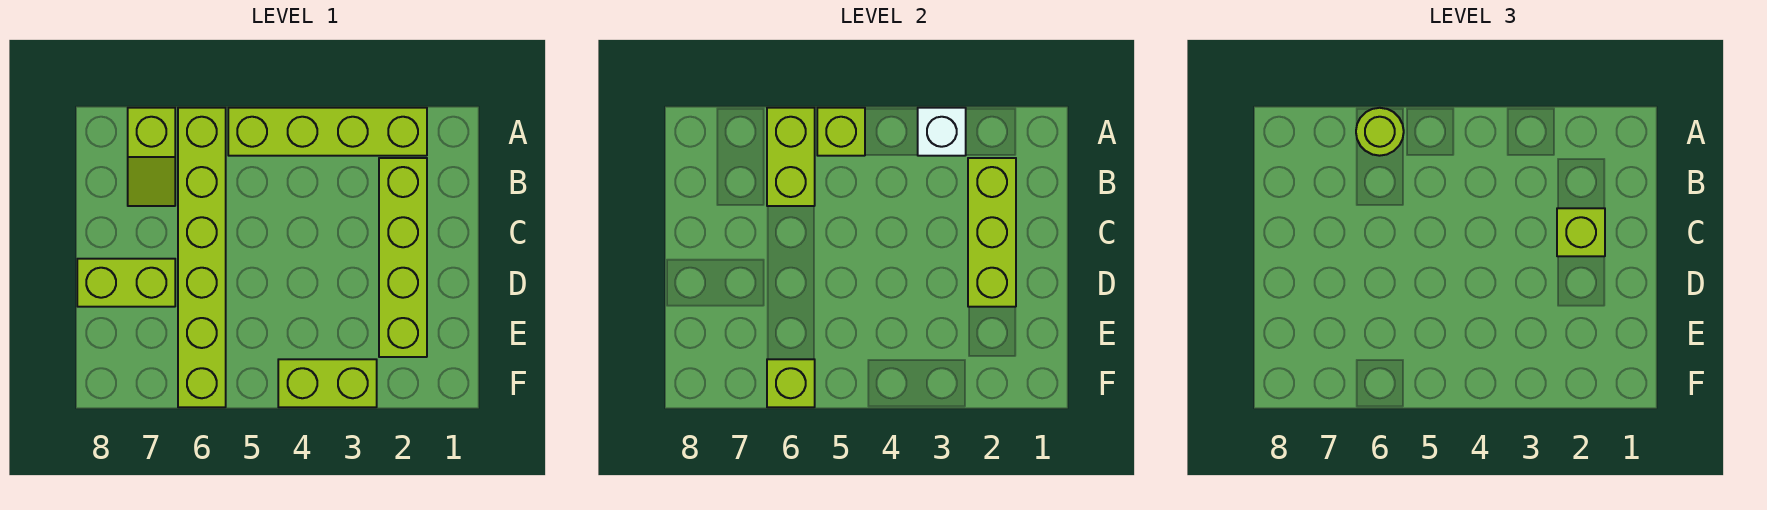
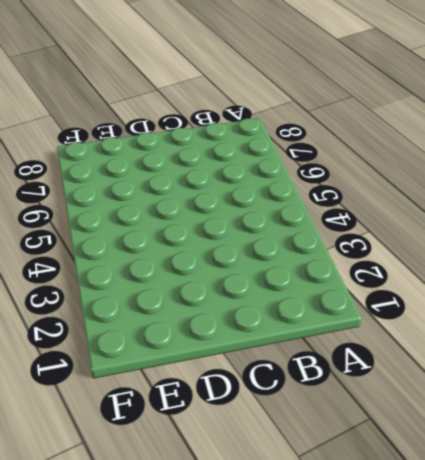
none -> lime 1x4 brick [228,108,427,156]
none -> lime 1x6 brick [178,108,226,407]
none -> lime 1x2 slope [128,108,175,206]

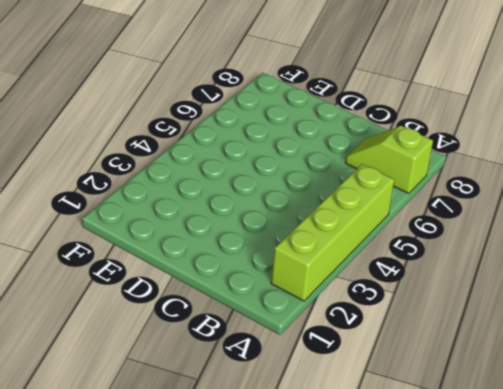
none -> lime 1x6 brick [178,108,226,407]
none -> lime 1x4 brick [379,158,427,357]
none -> lime 1x2 brick [77,259,175,307]

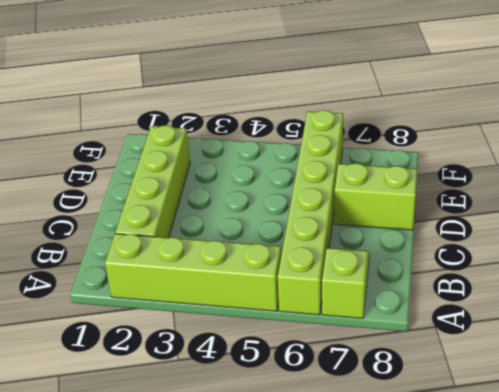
none -> lime 1x2 brick [278,359,377,407]
none -> white 1x1 brick [918,108,966,156]
none -> lime 1x1 brick [817,108,865,156]

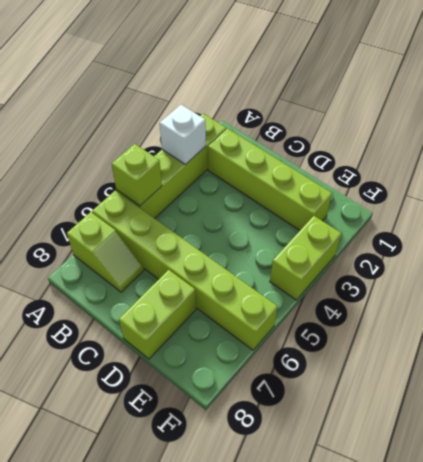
none -> lime 1x2 brick [767,108,815,206]
none -> lime 1x3 brick [968,158,1016,307]
none -> lime 1x1 brick [767,359,815,407]

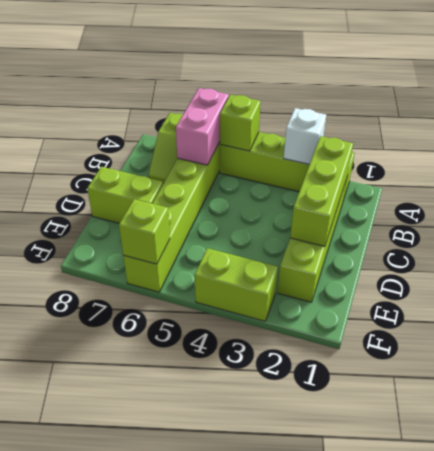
pink 1x2 brick [176,88,229,165] -> lime 1x2 brick [767,108,815,206]
none -> lime 1x1 round brick [1356,108,1404,156]
none -> lime 1x1 brick [1557,208,1605,256]

